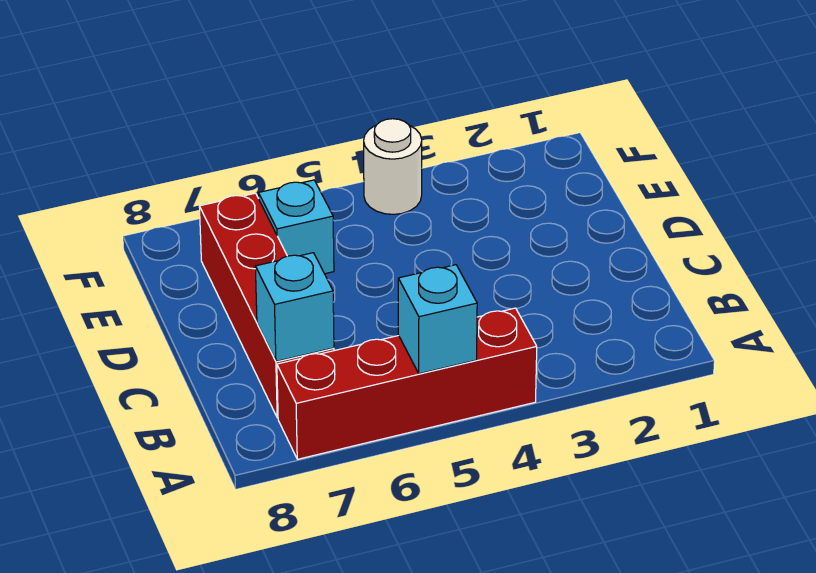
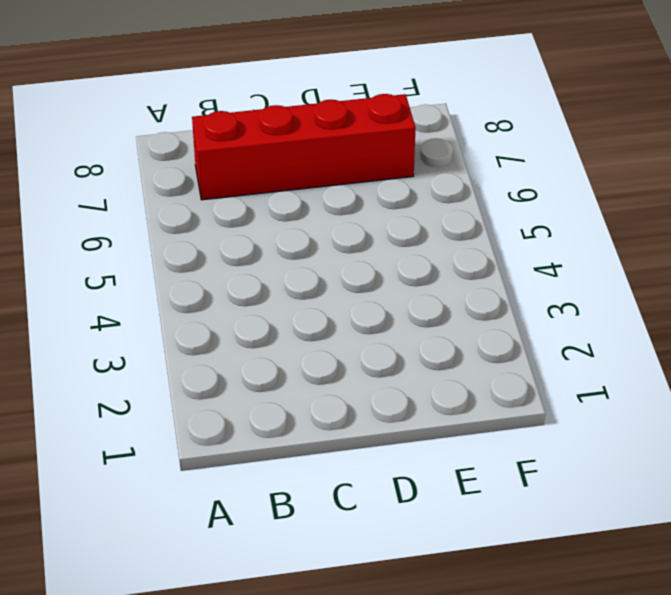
none -> red 1x4 brick [277,308,537,459]
none -> cyan 1x1 brick [259,180,334,274]

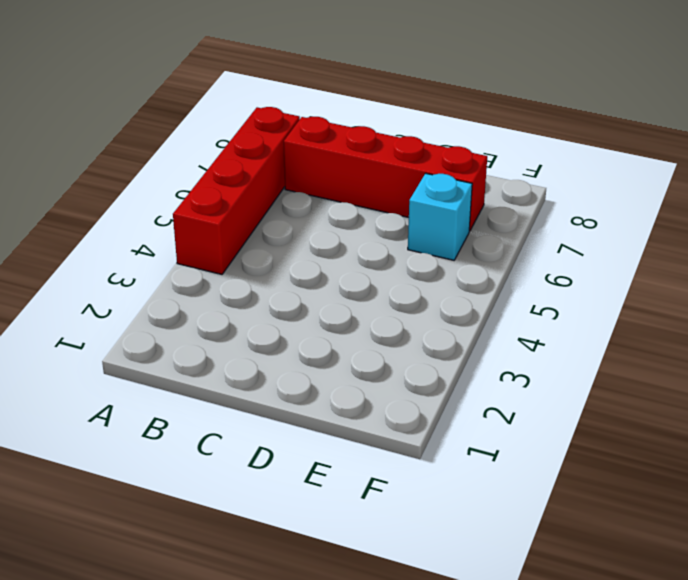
none -> white 1x1 round brick [364,119,422,214]
none -> cyan 1x1 brick [398,265,477,374]

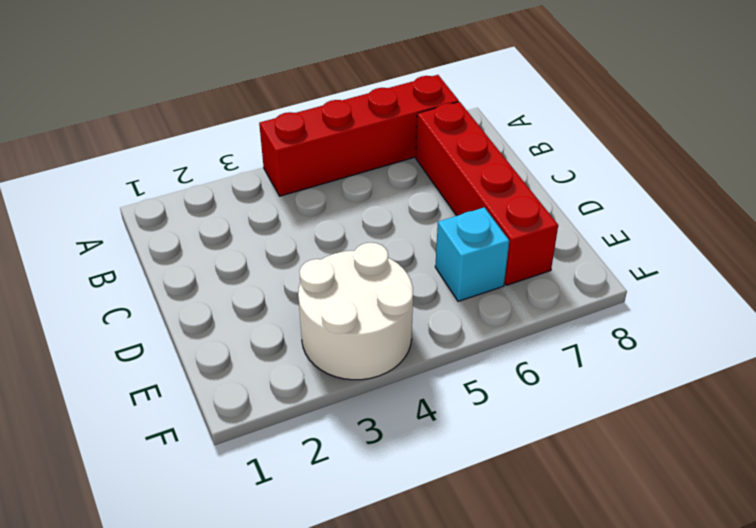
white 2x2 round brick [298,243,413,380] -> white 1x1 round brick [364,119,422,214]
none -> cyan 1x1 brick [398,265,477,374]
none -> cyan 1x1 brick [255,253,334,361]

